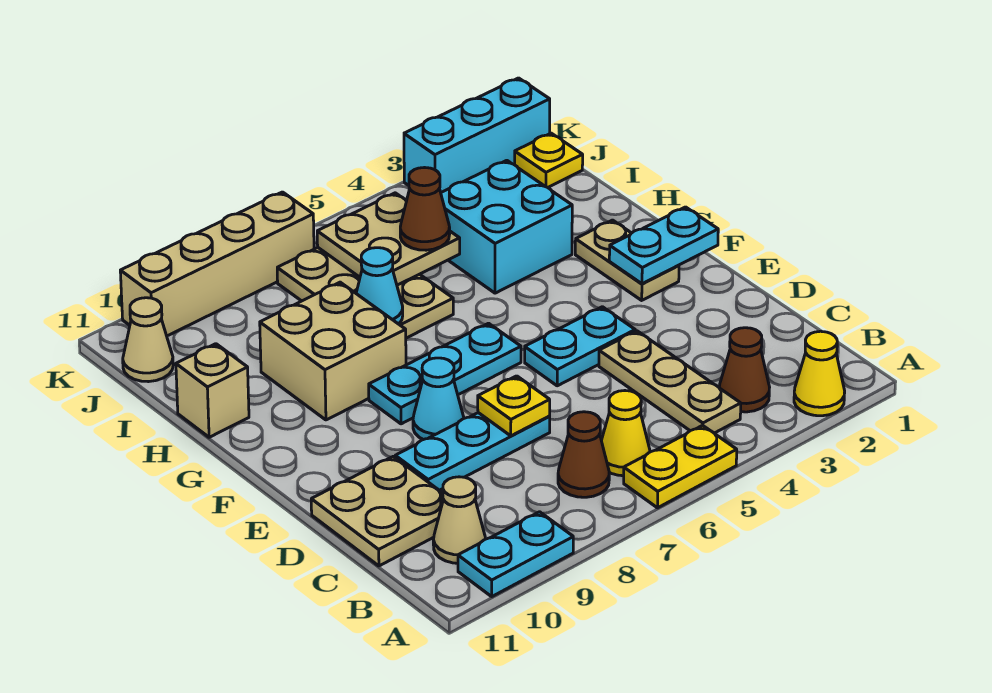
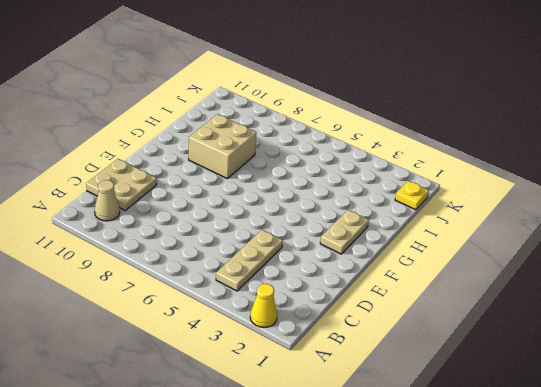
none -> yellow 1x2 plate [624,425,737,508]
none -> cyan 1x2 plate [458,512,573,596]
none -> brown 1x1 cone [719,328,770,412]

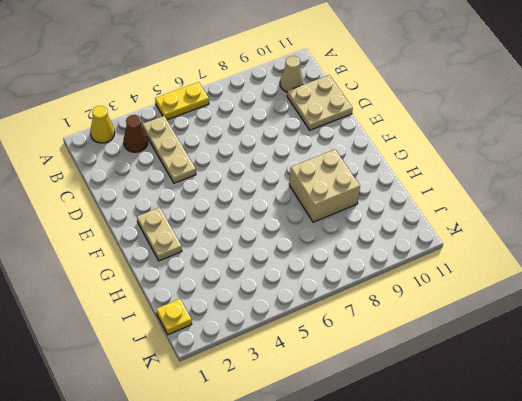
none -> cyan 1x2 plate [458,512,573,596]
none -> yellow 1x1 cone [601,391,650,476]
none -> brown 1x1 cone [558,412,609,497]

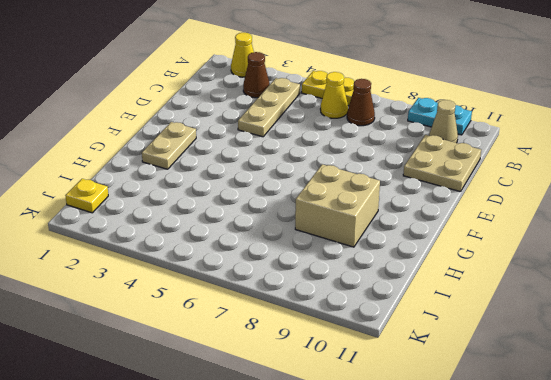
none -> cyan 1x3 plate [395,413,550,490]
none -> cyan 1x2 plate [525,307,635,386]
none -> cyan 1x1 cone [413,358,464,440]

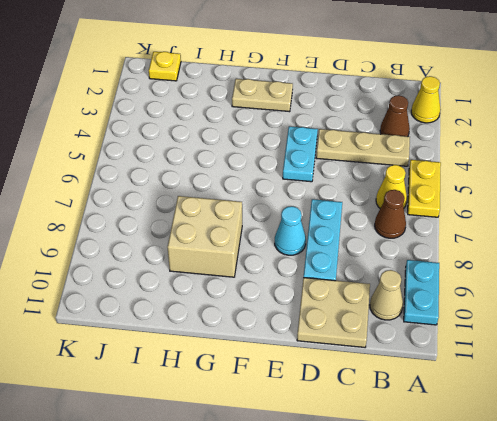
none -> cyan 1x3 plate [369,323,521,424]
none -> cyan 2x2 brick [441,160,572,293]
none -> tan 2x3 plate [277,248,453,338]

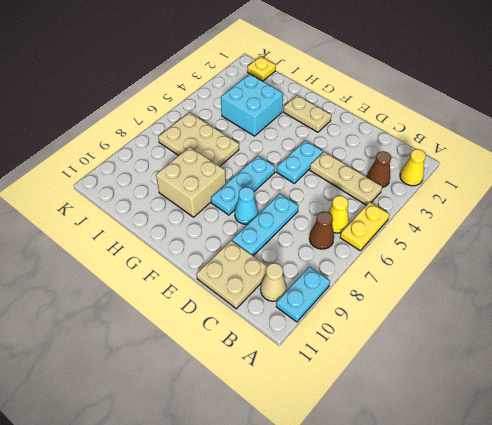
none -> tan 1x1 brick [176,344,249,437]
none -> tan 1x1 cone [123,298,173,382]
none -> cyan 1x3 brick [404,78,550,192]

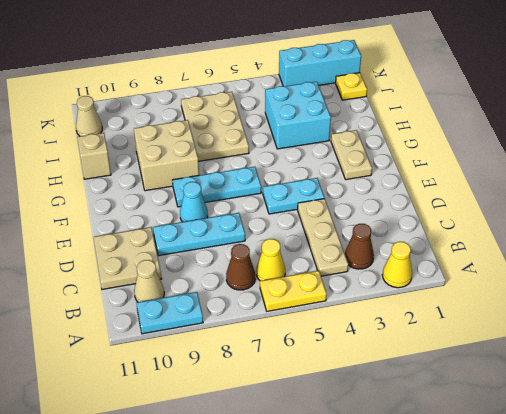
none -> tan 1x4 brick [120,192,314,336]
none -> yellow 1x1 plate [478,376,550,436]
none -> cyan 1x2 plate [609,207,718,284]

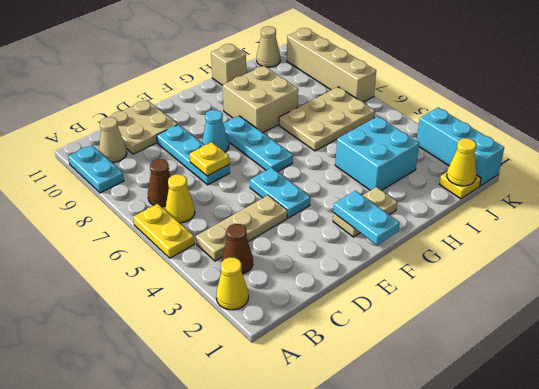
yellow 1x1 cone [447,138,476,186] -> none
none -> cyan 1x1 cone [356,248,403,324]
none -> tan 2x2 plate [317,193,460,285]
none -> brown 1x1 cone [400,168,450,250]

